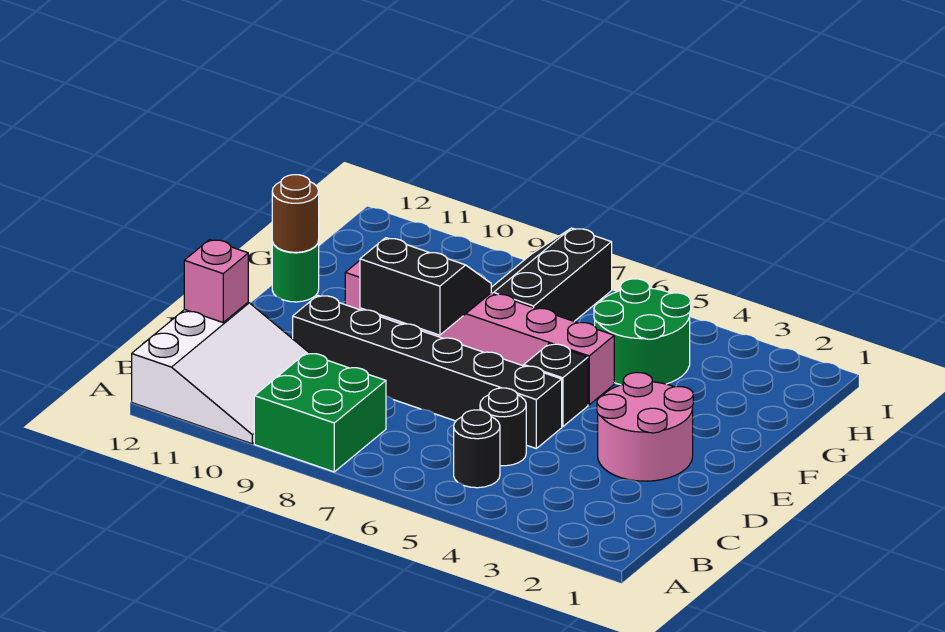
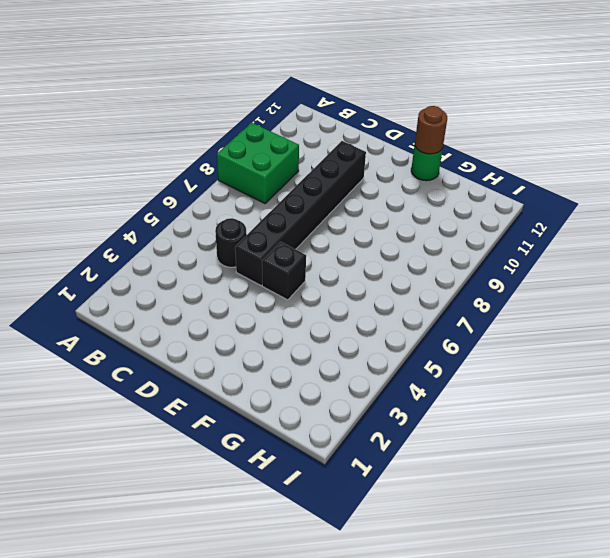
none -> white 3x3 slope [132,302,310,444]
none -> black 1x1 round brick [454,410,500,488]
none -> pink 2x2 round brick [597,372,693,481]

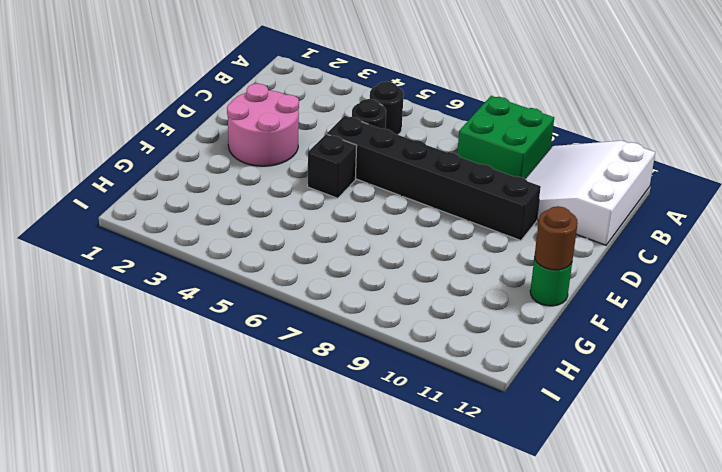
none -> pink 1x6 brick [345,261,614,405]
none -> green 2x2 round brick [594,279,691,385]
none -> black 2x3 slope [491,228,612,321]

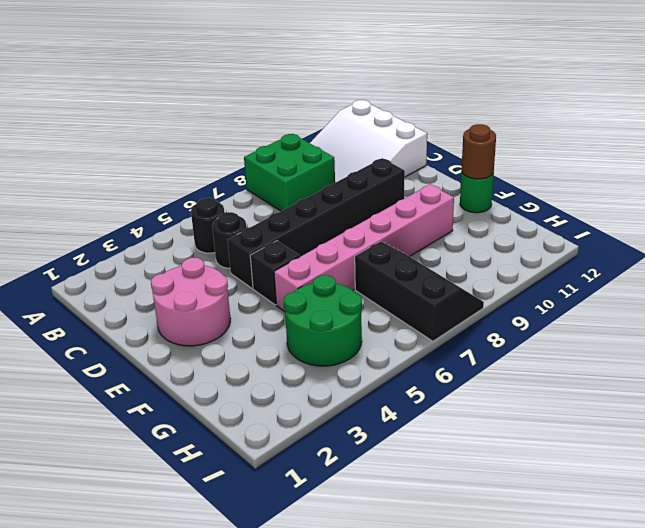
none -> pink 1x1 brick [184,240,248,322]
none -> black 2x2 slope [360,238,491,335]

